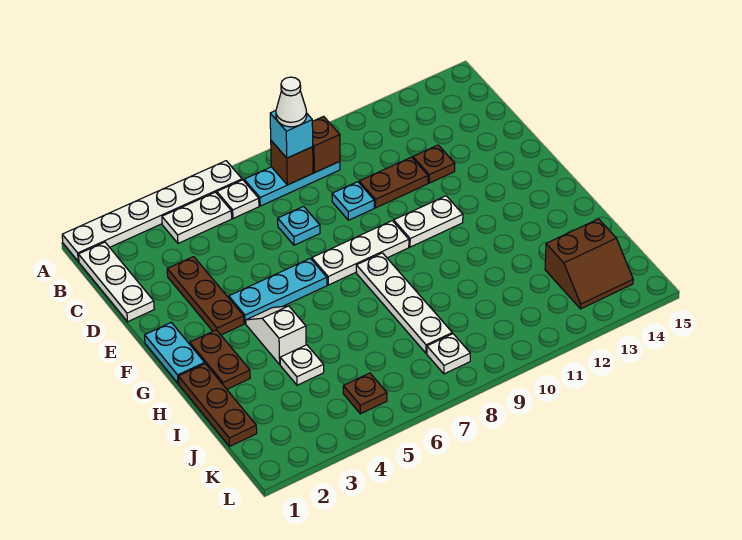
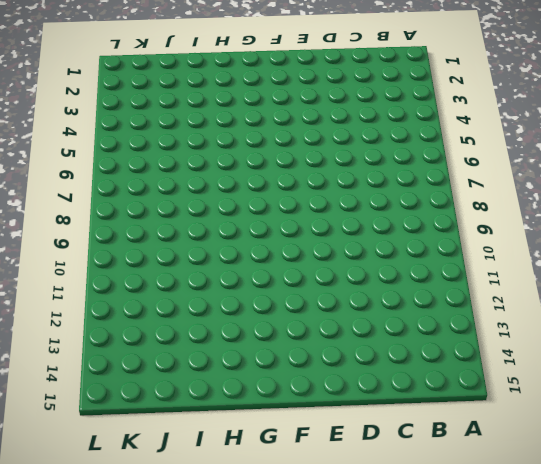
none -> white 1x6 plate [62,161,242,261]
none -> white 1x3 plate [78,242,154,322]
none -> white 1x2 plate [162,192,232,243]

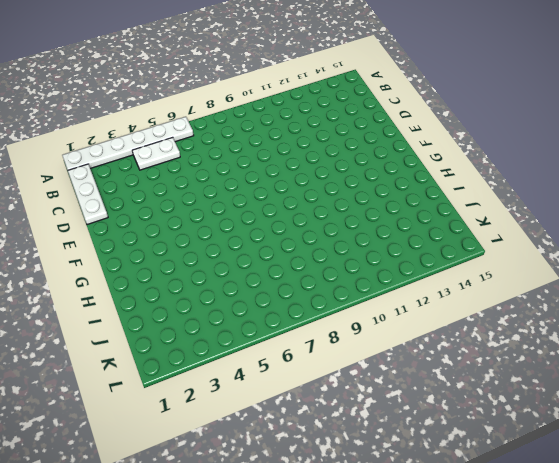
none -> white 1x1 plate [217,180,259,218]
none -> cyan 1x3 plate [244,161,340,206]
none -> brown 1x3 plate [167,257,244,335]

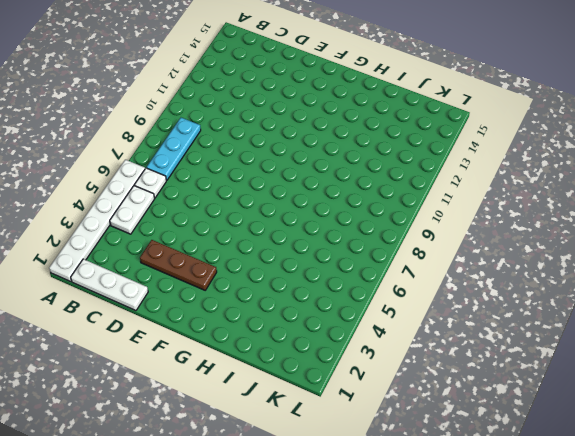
none -> cyan 1x1 plate [278,206,320,245]
none -> cyan 1x1 plate [332,182,374,220]
none -> brown 1x2 plate [359,157,428,208]

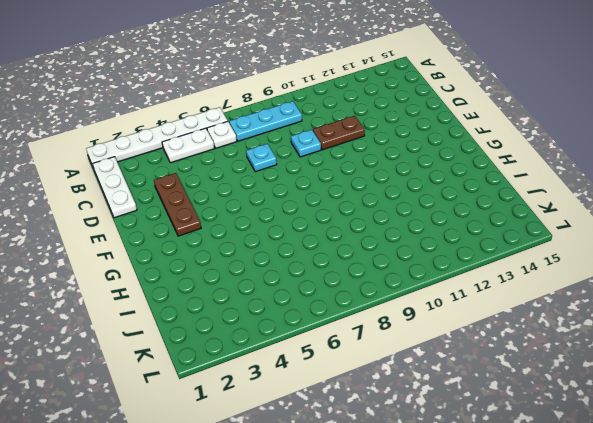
none -> brown 1x1 plate [413,145,455,183]
none -> cyan 1x2 plate [145,323,205,383]
none -> cyan 1x3 plate [229,258,327,323]

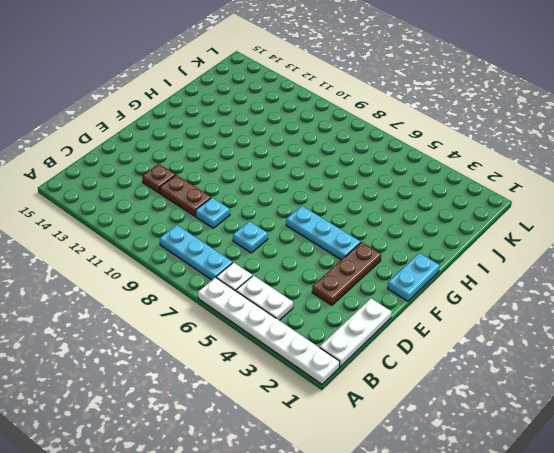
none -> white 1x3 plate [312,221,409,285]
none -> white 1x2 plate [394,196,463,247]
none -> brown 1x2 plate [190,330,250,389]

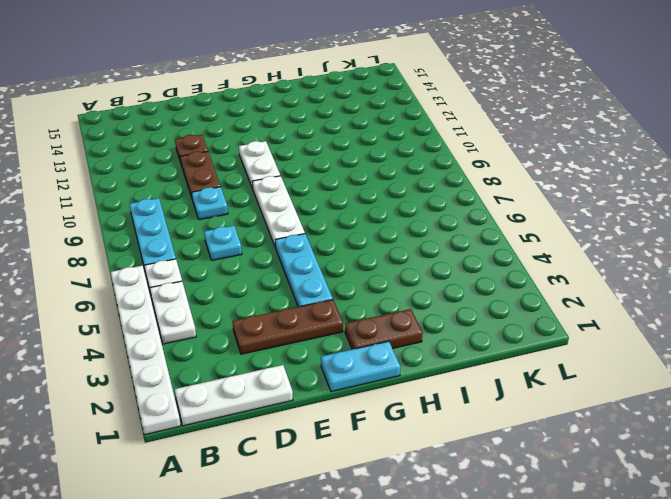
none -> white 1x2 slope [246,306,306,364]
none -> white 1x4 plate [356,253,452,353]
none -> brown 1x3 plate [178,364,257,446]

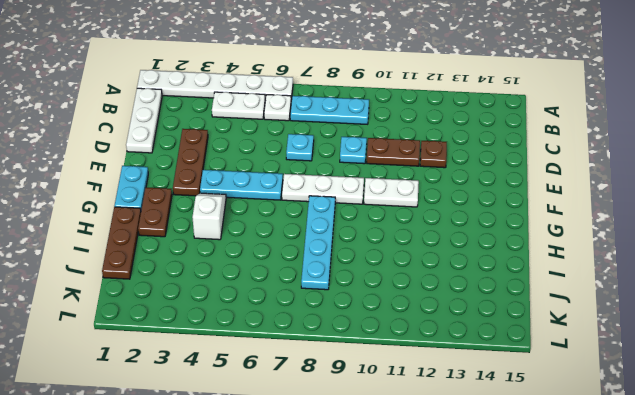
cyan 1x4 plate [301,196,335,290] -> white 1x4 plate [356,253,452,353]
none -> white 1x1 plate [280,345,324,385]
none -> brown 2x2 slope [545,219,633,309]
none -> brown 1x1 plate [343,373,387,414]

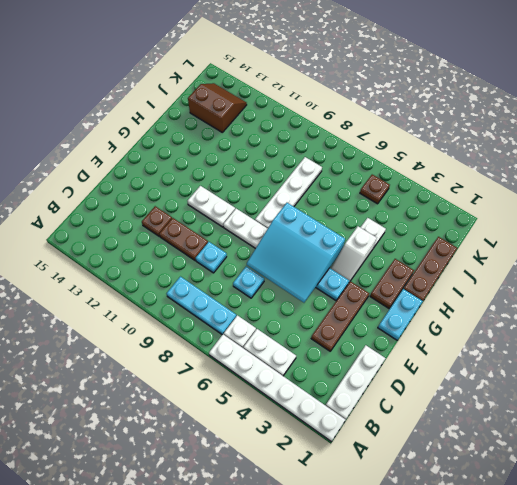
cyan 3x3 slope [247,203,345,303] -> none
none -> white 1x1 plate [427,334,470,374]
none -> brown 1x1 brick [271,141,313,185]
none -> brown 1x1 brick [312,116,340,173]

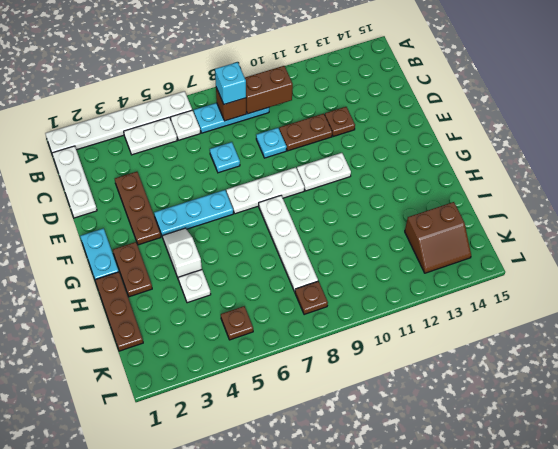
brown 1x2 brick [245,66,293,114] -> brown 1x1 brick [312,116,340,173]
brown 1x1 plate [295,281,328,315] -> white 1x1 plate [427,334,470,374]
none -> white 1x1 cone [276,77,307,127]

